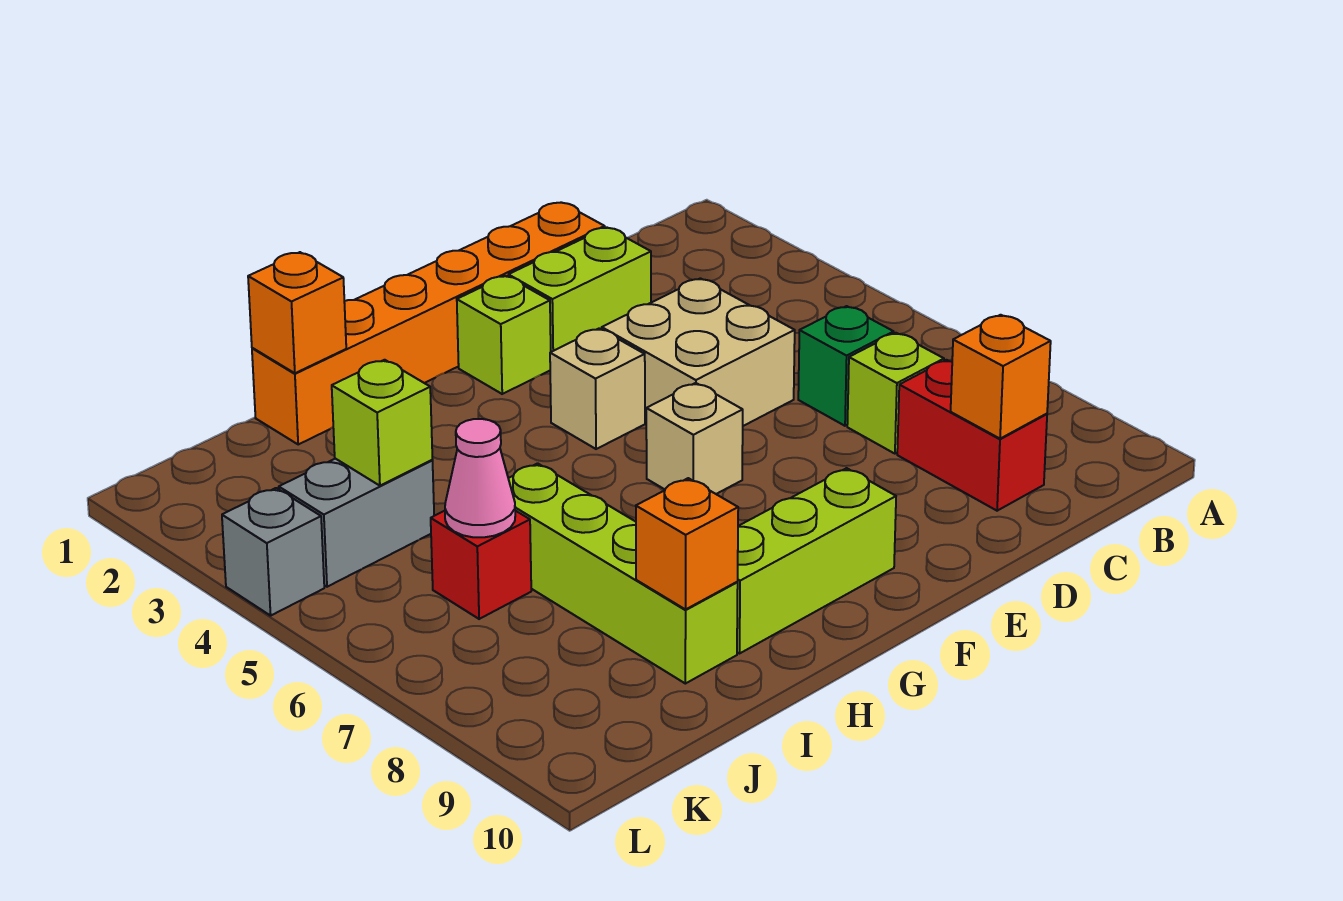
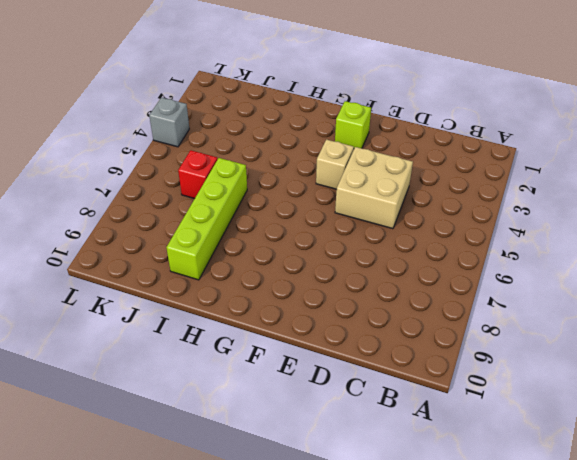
none -> green 1x1 brick [798,306,894,426]
none -> lime 1x1 brick [847,333,944,454]
none -> red 1x2 brick [897,360,1047,511]

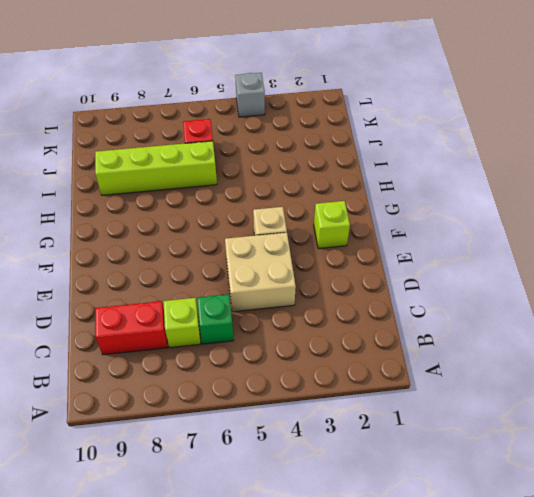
none -> orange 1x6 brick [252,203,605,444]
none -> lime 1x2 brick [508,227,651,352]
none -> tan 1x1 brick [646,383,743,494]

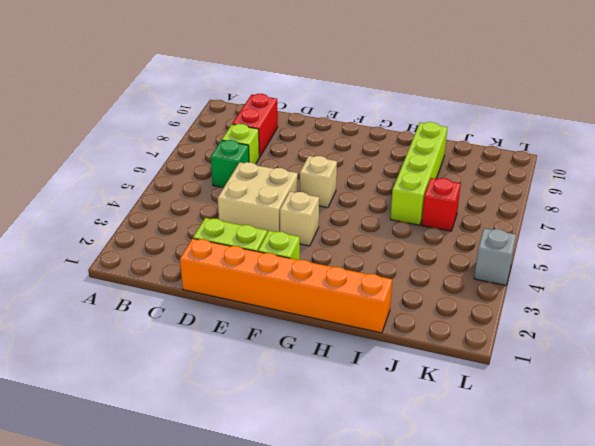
none -> lime 1x3 brick [737,468,896,654]
none -> grey 1x2 brick [279,459,434,587]
none -> orange 1x1 brick [951,315,1051,439]

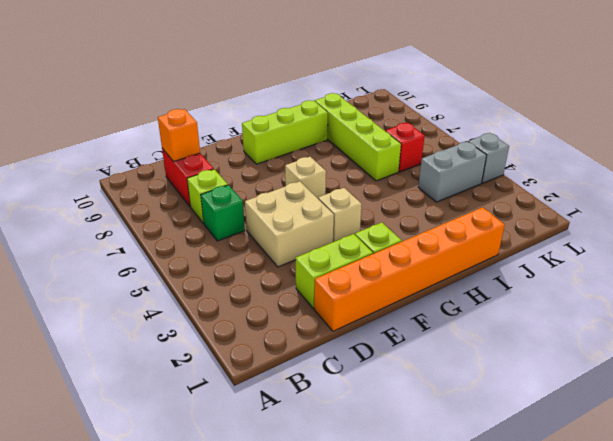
none -> orange 1x1 brick [248,252,346,373]
none -> orange 1x1 brick [636,478,738,609]
none -> lime 1x1 brick [332,360,432,486]

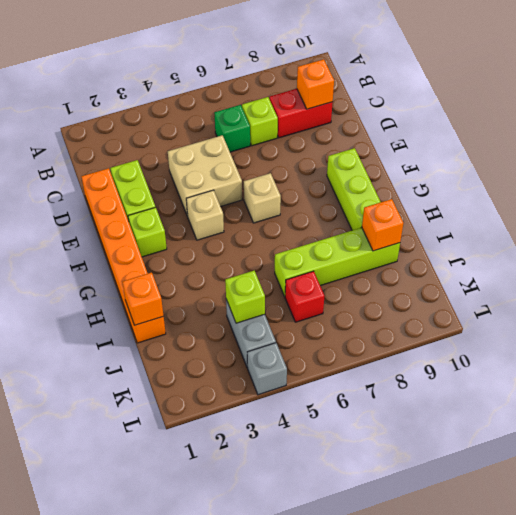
none -> pink 1x1 cone [445,419,515,537]

